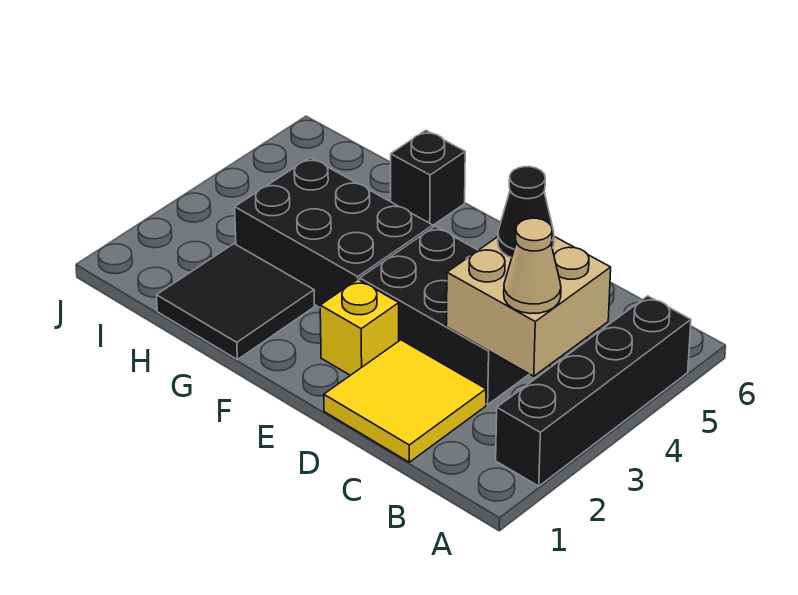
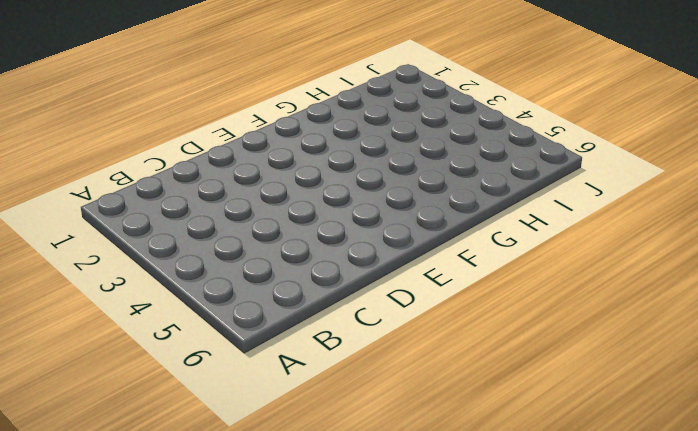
none -> black 1x4 brick [496,296,691,486]
none -> yellow 2x2 tile [324,340,486,462]

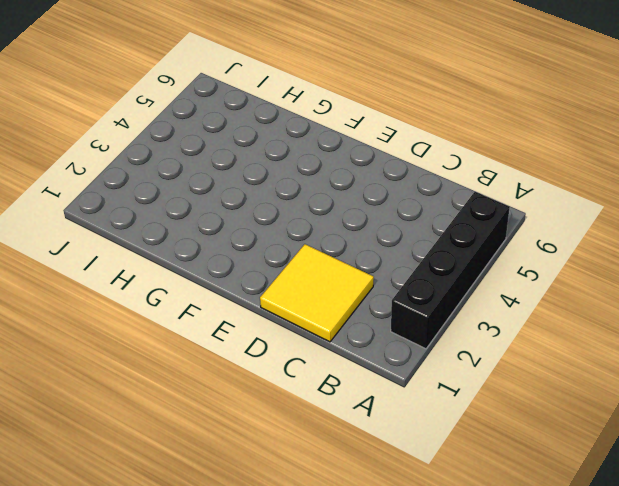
none -> black 2x3 brick [360,227,529,405]
none -> yellow 1x1 brick [320,280,399,375]

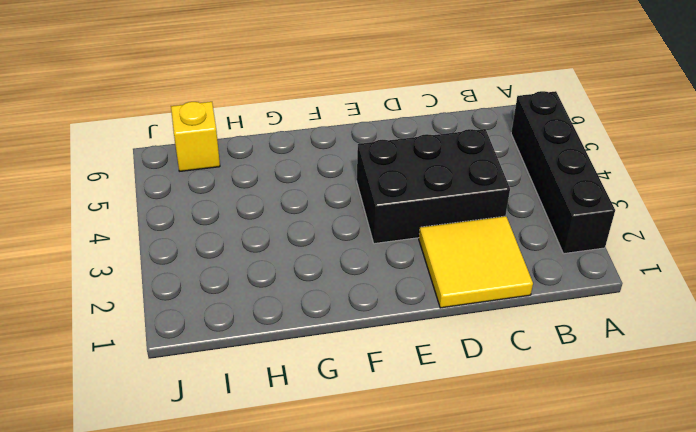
yellow 1x1 brick [171,102,220,171] -> yellow 1x1 brick moved to [320,280,399,375]
none -> black 2x3 brick [235,157,433,307]
none -> black 2x2 tile [157,244,314,360]

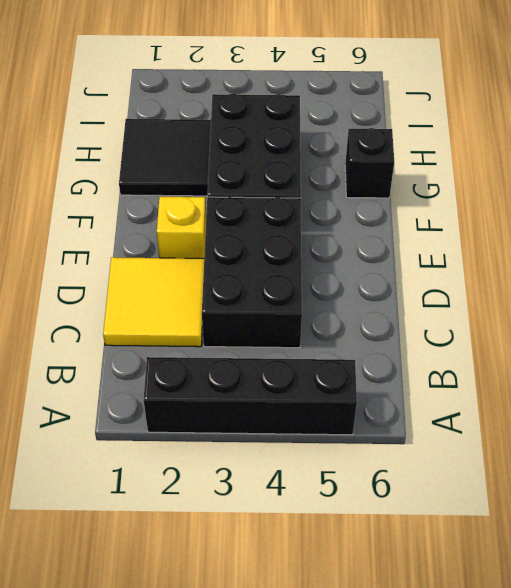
none -> tan 2x2 brick [446,237,611,376]
none -> tan 1x1 cone [504,218,561,314]

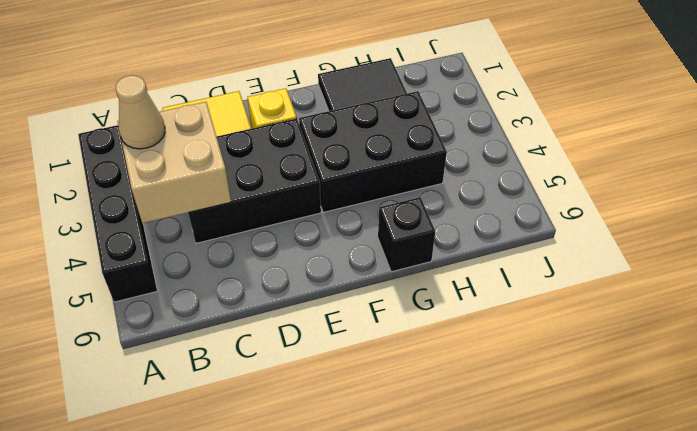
none -> black 1x1 cone [498,167,554,258]

